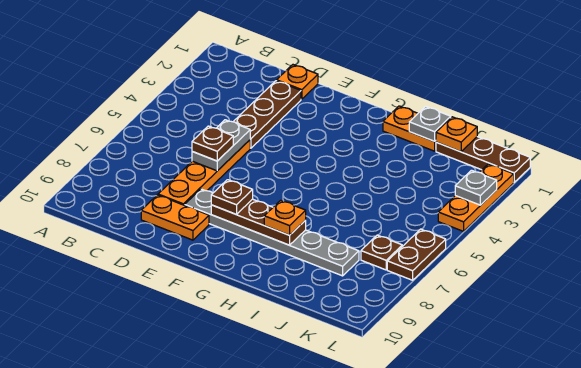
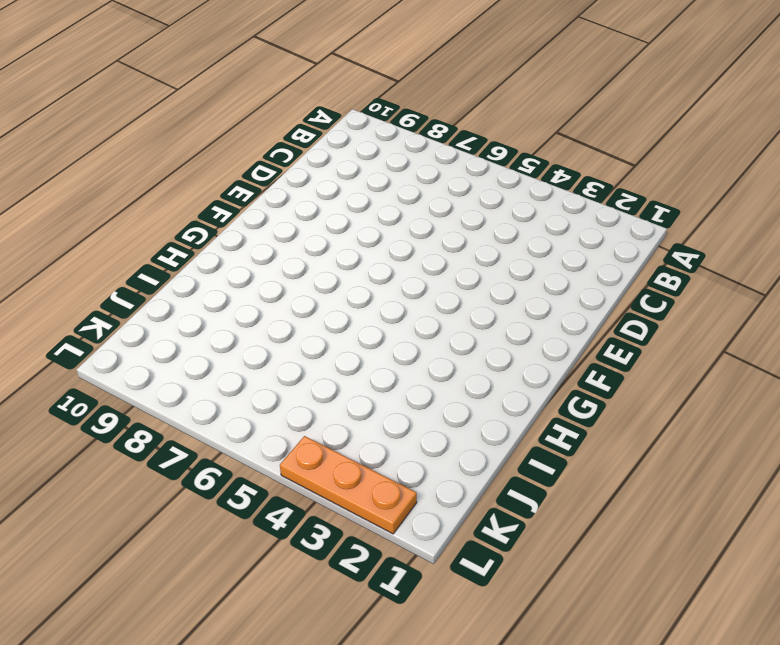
none -> orange 1x1 plate [277,65,318,99]
none -> brown 1x3 plate [233,81,301,148]
none -> orange 1x4 plate [158,140,250,205]

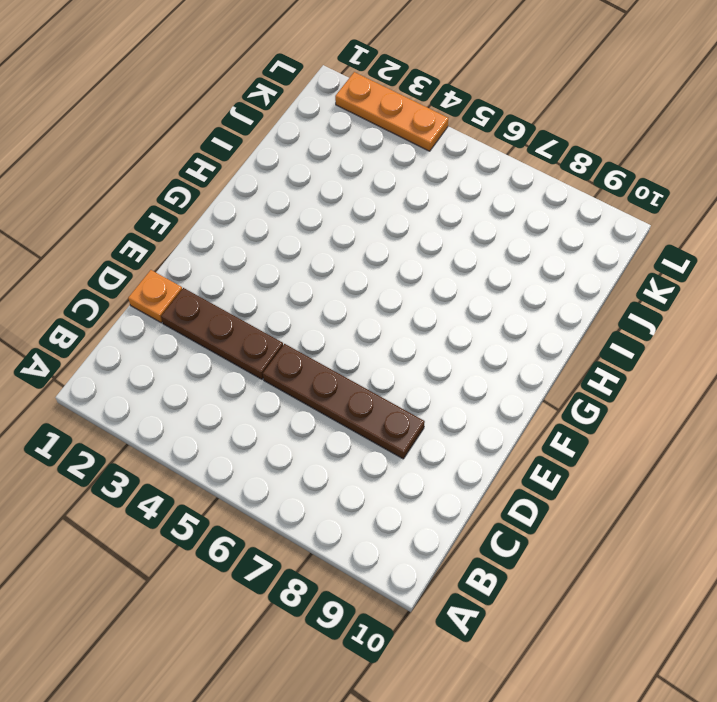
brown 1x4 plate [263,344,425,459] -> orange 1x4 plate [158,140,250,205]
none -> orange 1x2 plate [141,195,209,240]
none -> grey 1x6 plate [185,189,359,276]
none -> orange 1x2 plate [383,106,436,151]

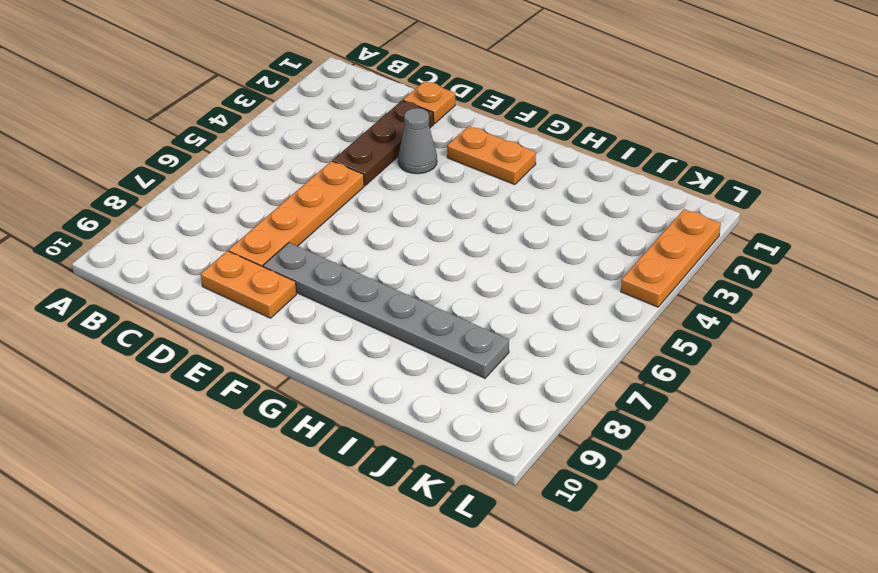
grey 1x1 cone [398,108,437,174] -> none
orange 1x2 plate [447,126,536,185] -> orange 1x2 plate moved to [383,106,436,151]
none -> brown 1x3 plate [436,137,530,182]
none -> brown 1x1 plate [361,235,402,270]
none -> brown 1x2 plate [387,229,446,280]

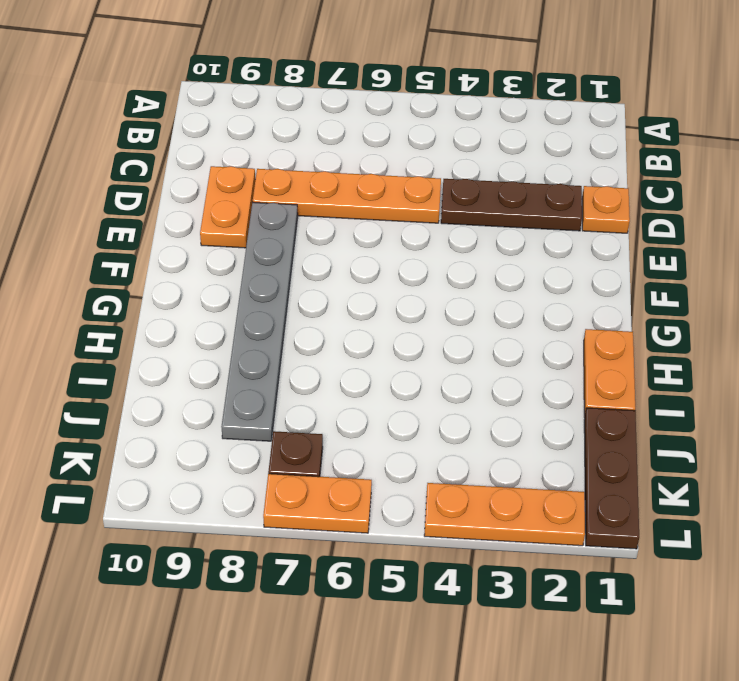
orange 1x2 plate [263,474,372,533] -> brown 1x2 plate [387,229,446,280]
none -> grey 1x2 plate [192,120,250,171]
none -> brown 1x3 plate [211,199,306,245]
none -> grey 1x1 plate [409,106,451,141]

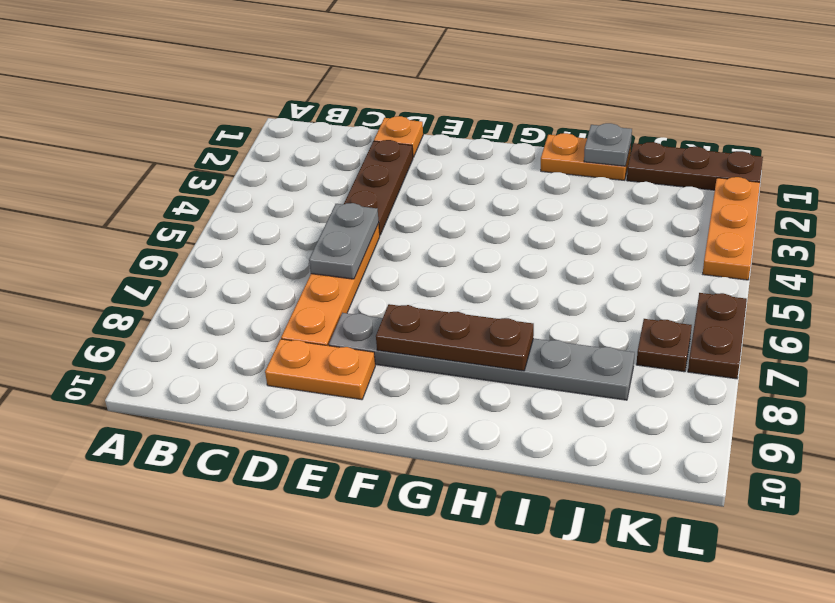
none -> orange 1x1 plate [436,117,477,152]
none -> grey 1x1 plate [455,170,497,205]
none -> brown 1x1 plate [192,126,233,161]

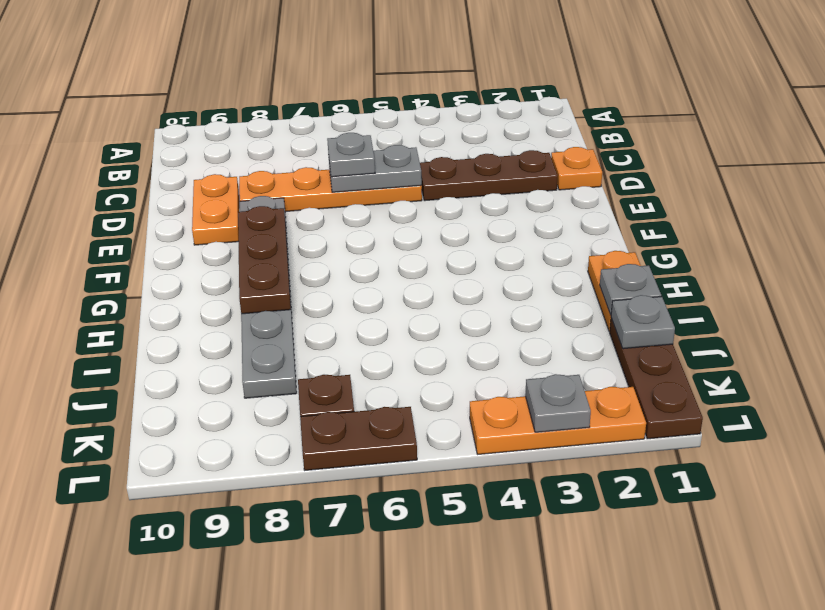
grey 1x1 plate [327,133,375,177] -> brown 1x1 plate [192,126,233,161]
grey 1x1 plate [611,295,675,349] -> orange 1x1 plate [436,117,477,152]
none -> brown 1x1 plate [211,180,253,215]
none -> orange 1x1 plate [264,200,306,235]

